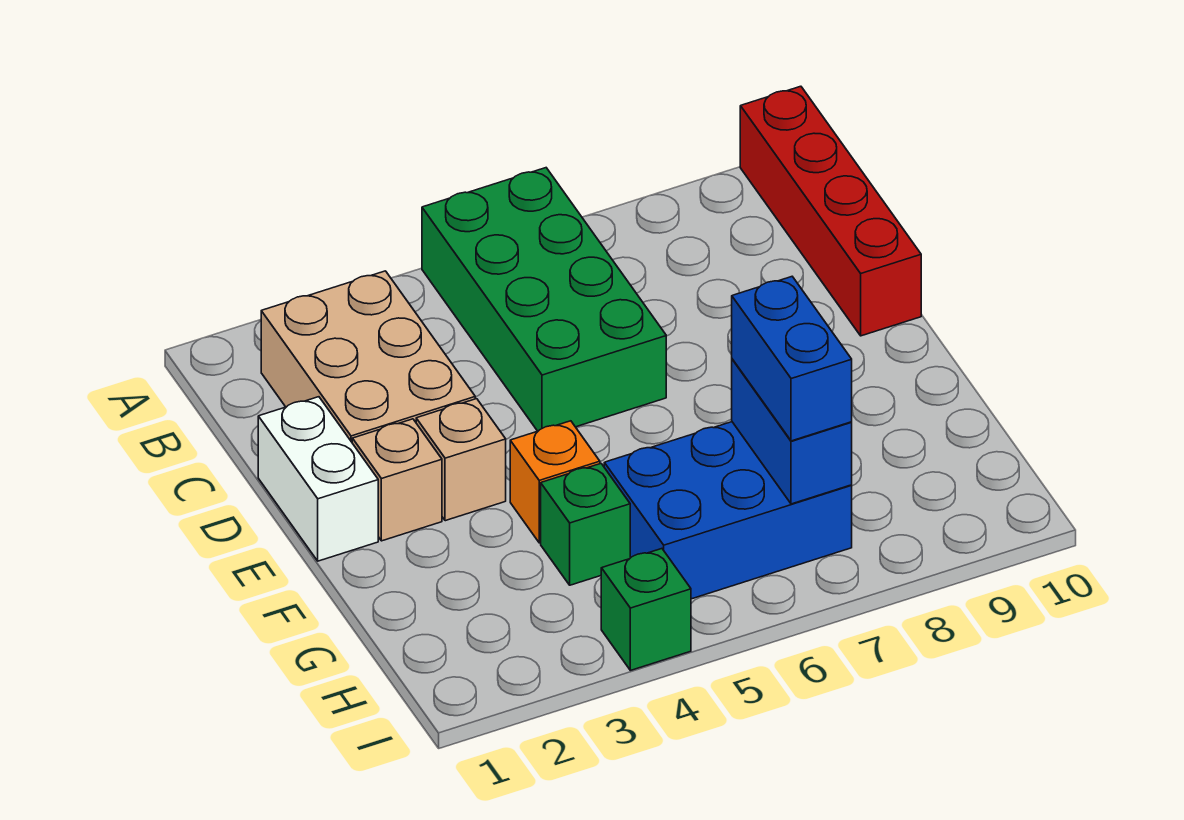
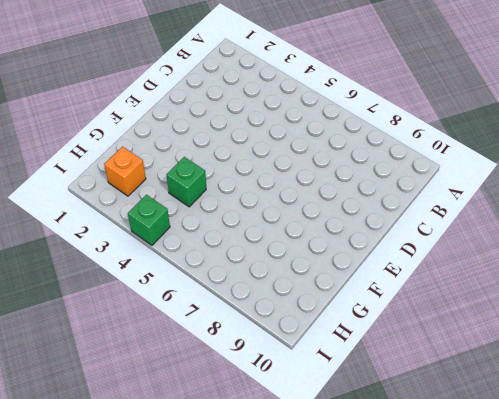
orange 1x1 brick [104,147,146,196] -> orange 1x1 brick moved to [510,421,600,543]
none -> green 2x4 brick [422,168,666,431]
none -> red 1x4 brick [740,86,921,336]
none -> tan 2x3 brick [261,271,475,442]

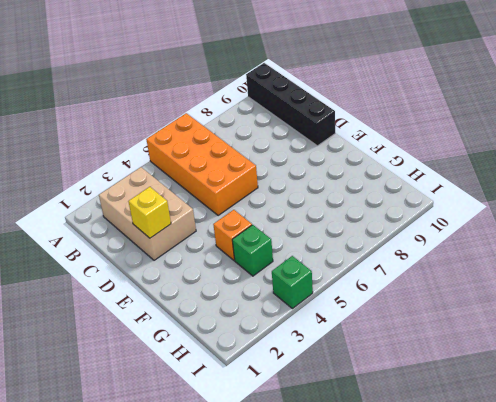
orange 2x4 brick [146,113,258,216] -> green 2x4 brick [422,168,666,431]
black 1x4 brick [246,63,335,146] -> red 1x4 brick [740,86,921,336]
yellow 1x1 brick [128,187,171,238] -> none
none -> white 1x2 brick [258,397,378,561]
none -> tan 1x1 brick [352,419,442,541]
none -> tan 1x1 brick [416,399,506,521]

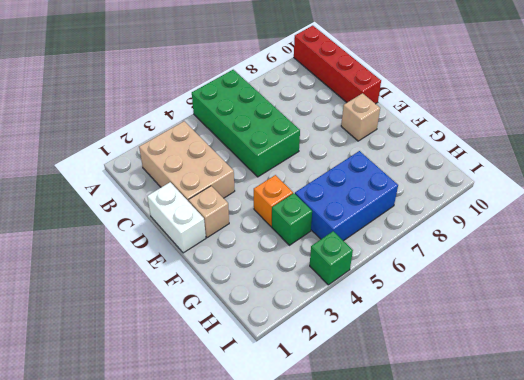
tan 1x1 brick [341,93,380,141] -> tan 1x1 brick moved to [416,399,506,521]
none -> blue 1x2 brick [732,359,852,504]
none -> blue 1x2 brick [732,277,852,441]

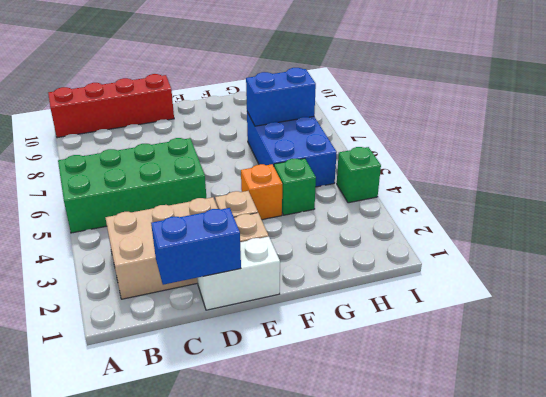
blue 1x2 brick [151,208,241,285] -> blue 1x2 brick moved to [732,277,852,441]

